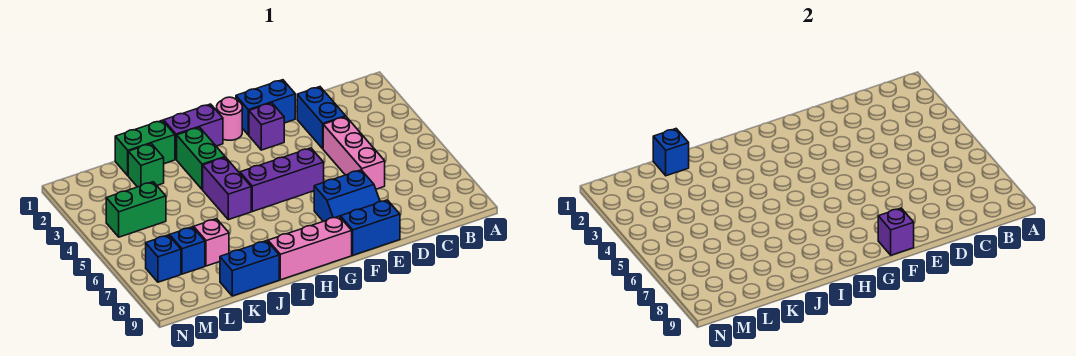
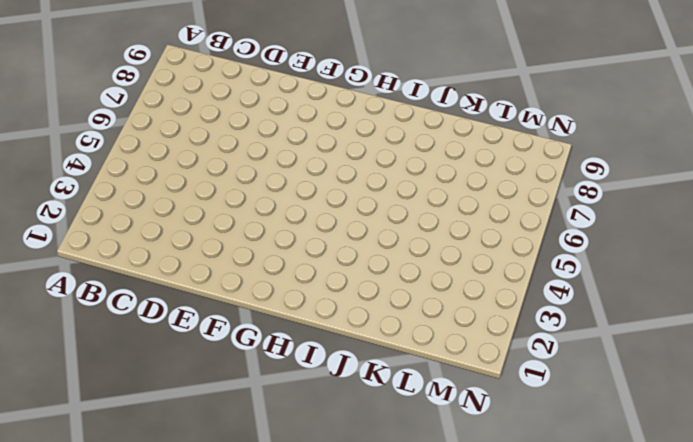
none -> blue 1x2 brick [297,87,346,149]
none -> pink 1x3 brick [323,117,385,189]
none -> blue 1x2 brick [236,80,295,135]

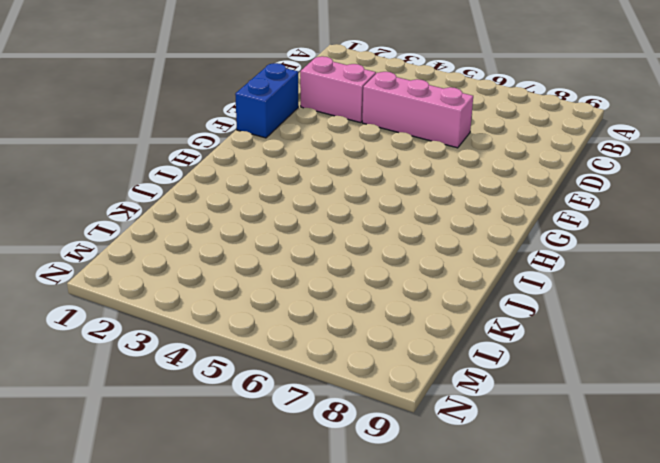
pink 1x2 brick [300,56,376,123] -> blue 1x2 brick [297,87,346,149]
none -> blue 2x2 slope [314,170,380,221]
none -> blue 1x2 brick [340,200,400,255]
none -> purple 1x1 brick [249,103,284,150]

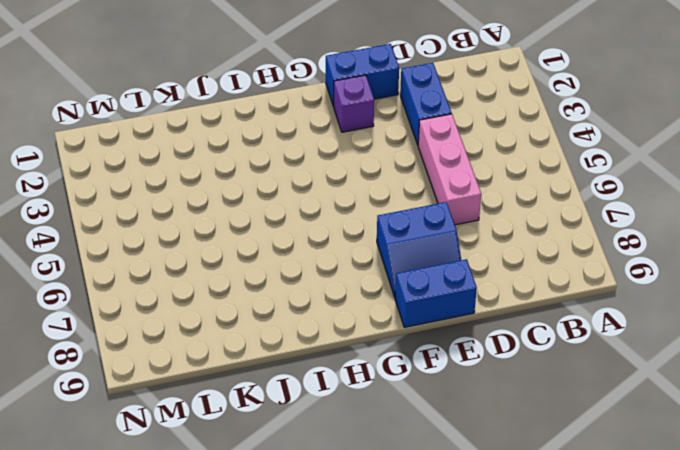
none -> purple 1x3 brick [240,148,324,212]
none -> pink 1x1 round brick [217,97,242,140]
none -> pink 1x3 brick [268,216,352,280]

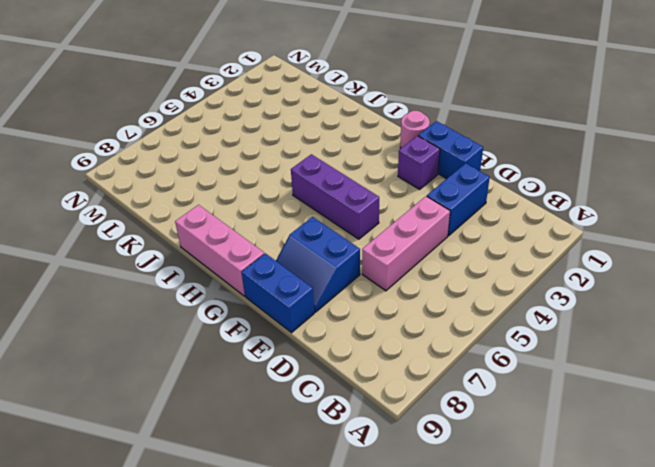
none -> purple 1x2 brick [164,104,223,160]
none -> green 1x2 brick [177,127,225,190]
none -> purple 1x2 brick [203,157,251,220]

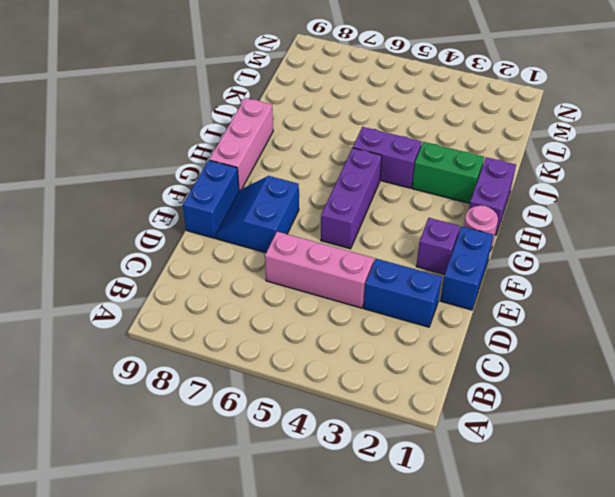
none -> green 1x2 brick [115,120,175,176]
none -> blue 1x2 brick [220,241,279,296]
none -> green 1x1 brick [128,144,164,187]

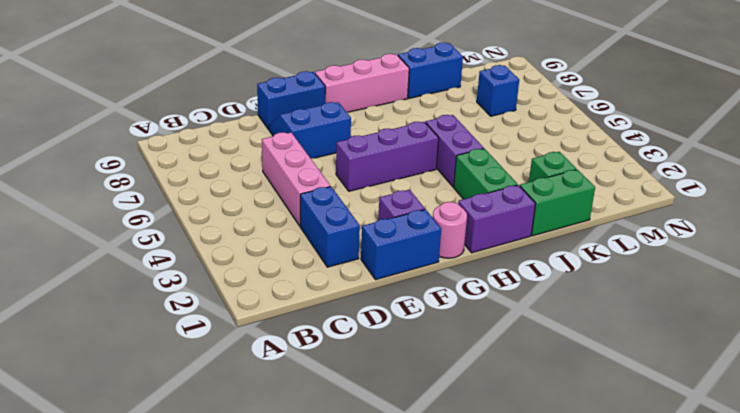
none -> pink 1x1 brick [194,219,229,266]
none -> green 1x2 brick [106,182,166,237]
none -> blue 1x1 brick [146,235,181,282]

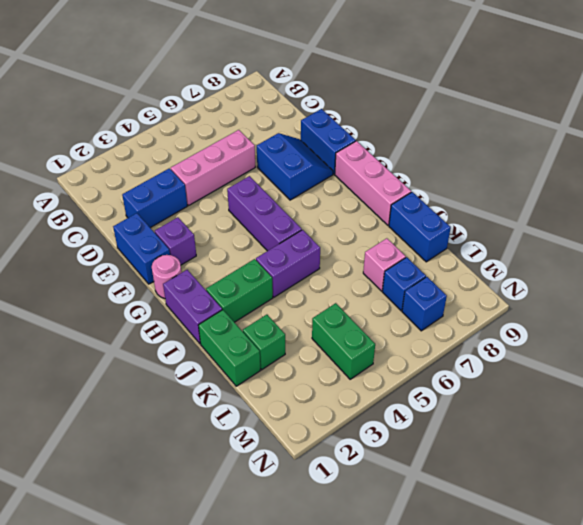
none -> purple 1x1 brick [878,208,914,255]
none -> blue 1x1 brick [653,129,689,176]

